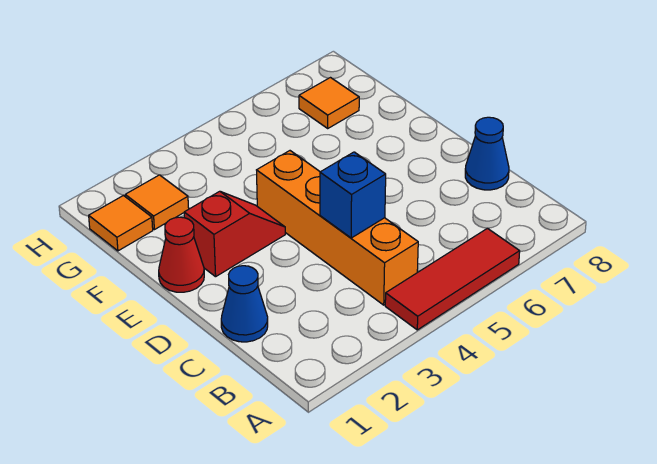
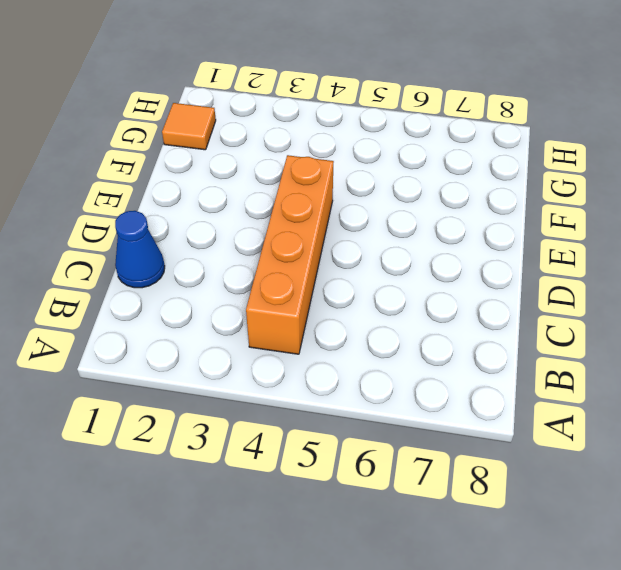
none -> red 1x3 tile [385,228,520,330]
none -> blue 1x1 cone [465,117,509,190]

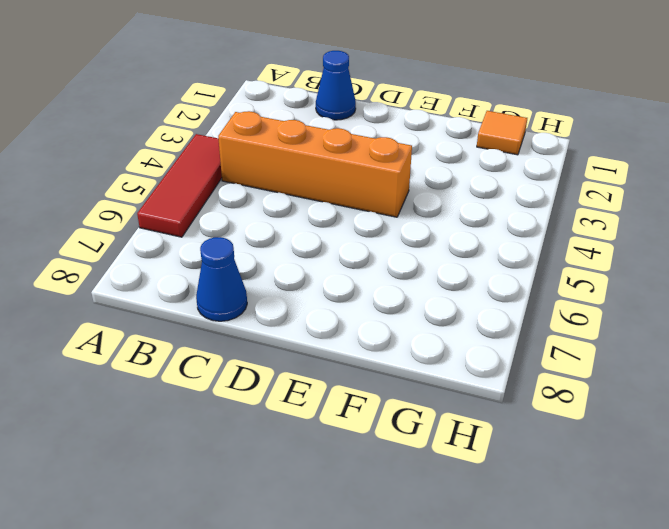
none -> red 1x1 cone [159,217,204,292]
none -> red 1x2 slope [184,191,285,277]

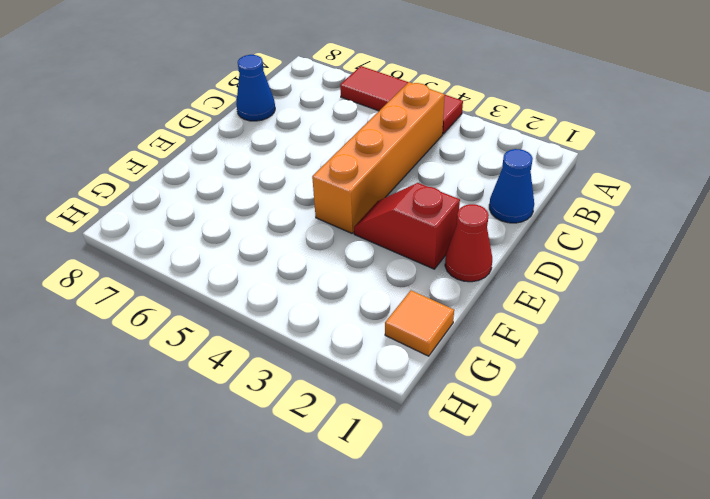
none -> orange 1x1 tile [125,175,189,230]
none -> orange 1x1 tile [299,78,359,128]

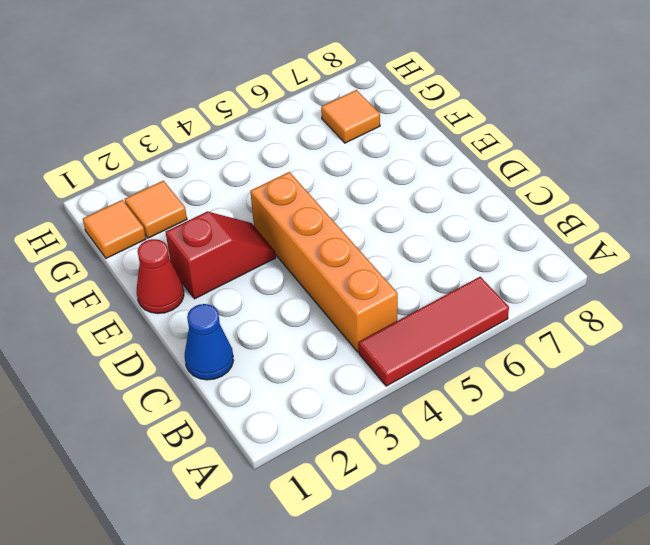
none -> blue 1x1 cone [465,117,509,190]
none -> blue 1x1 brick [320,152,386,238]

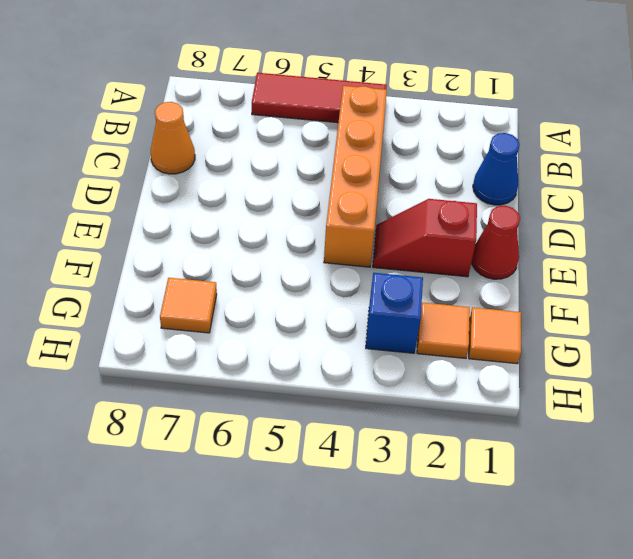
orange 1x1 cone [151,102,195,174] -> blue 1x1 cone [465,117,509,190]
blue 1x1 brick [366,273,423,353] -> blue 1x1 brick moved to [320,152,386,238]

